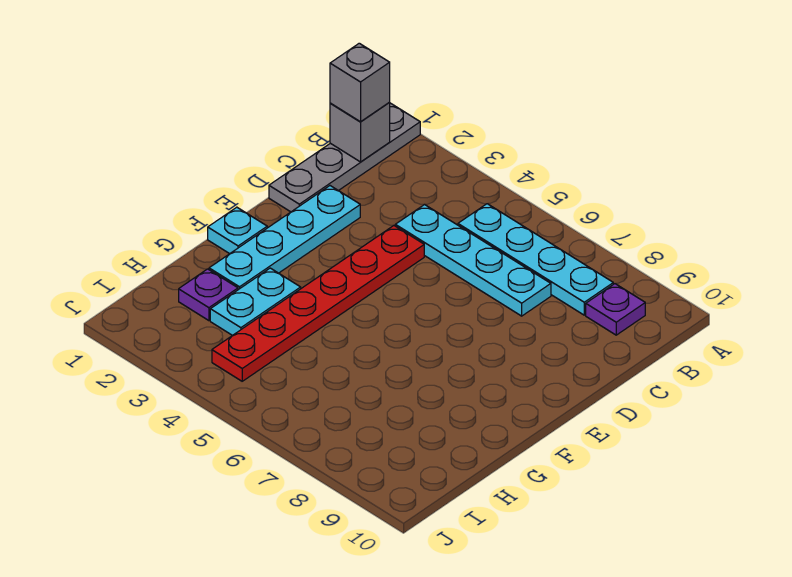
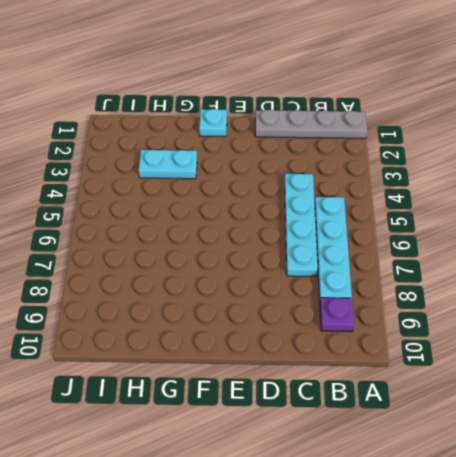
none -> cyan 1x4 plate [209,186,360,290]
none -> red 1x6 plate [212,226,424,381]

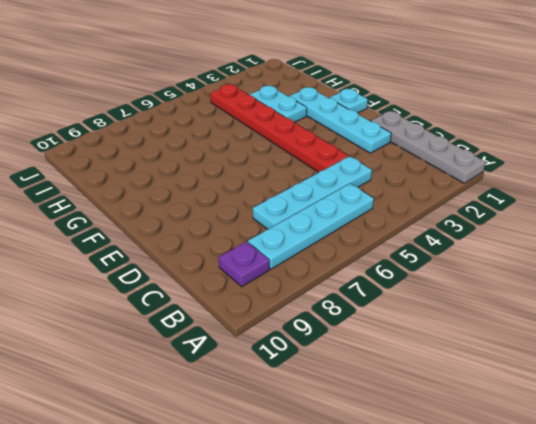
none -> purple 1x1 plate [179,269,238,321]
none -> grey 1x1 brick [330,103,390,162]

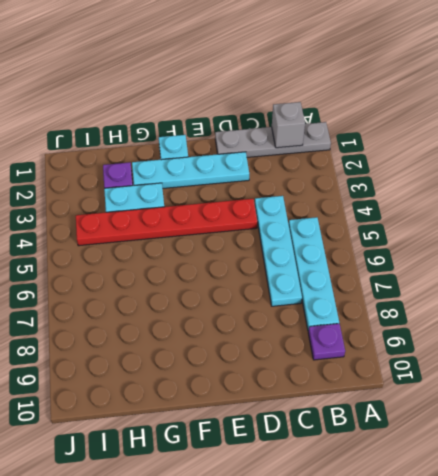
none -> grey 1x1 brick [330,43,390,122]

